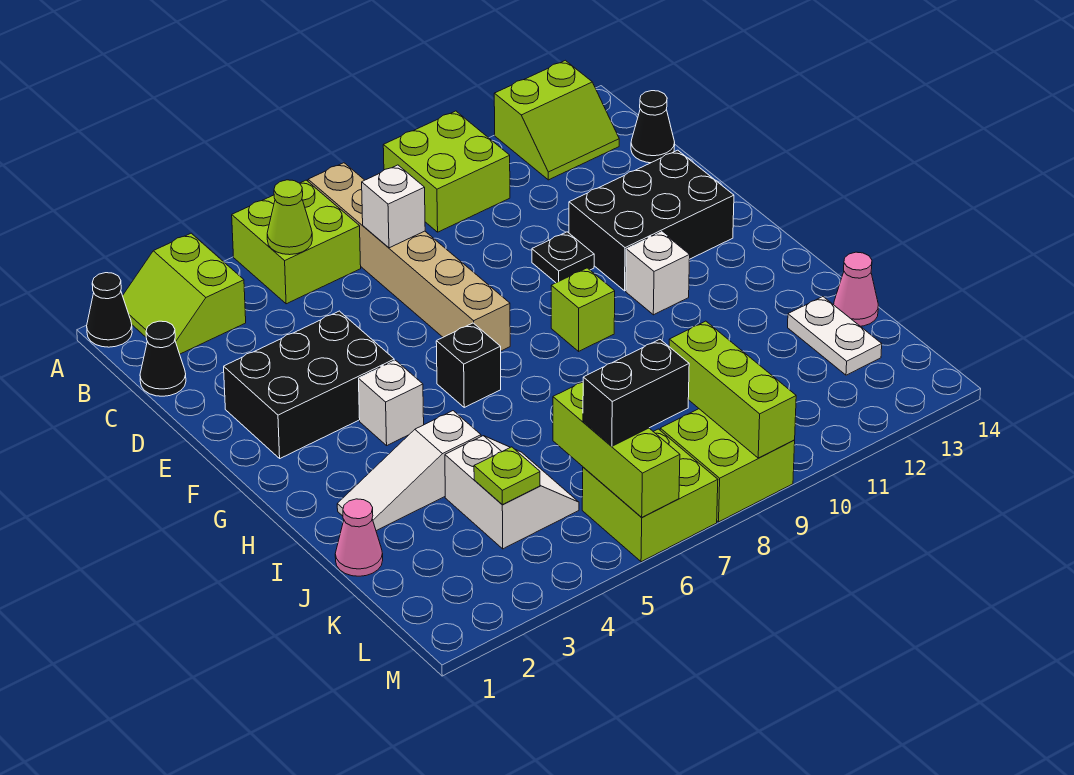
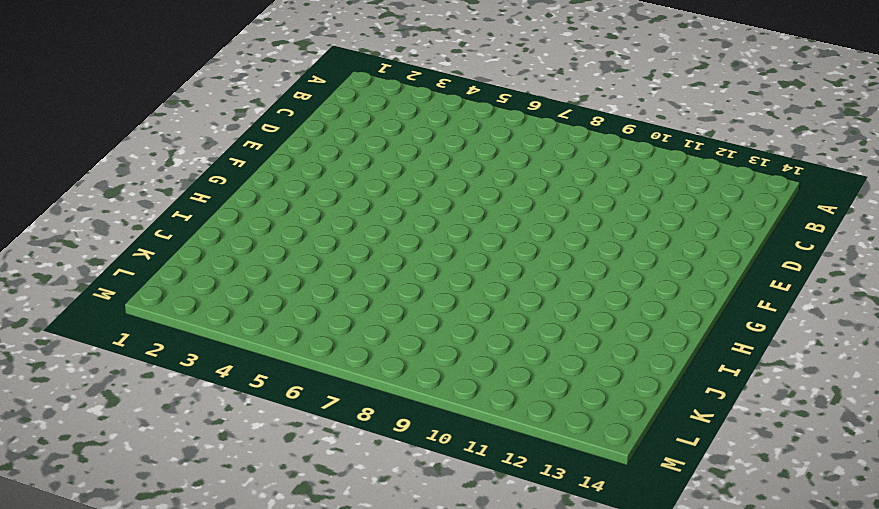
none -> black 1x1 cone [87,273,132,347]
none -> lime 2x2 slope [123,233,246,354]
none -> lime 2x2 brick [232,180,361,304]

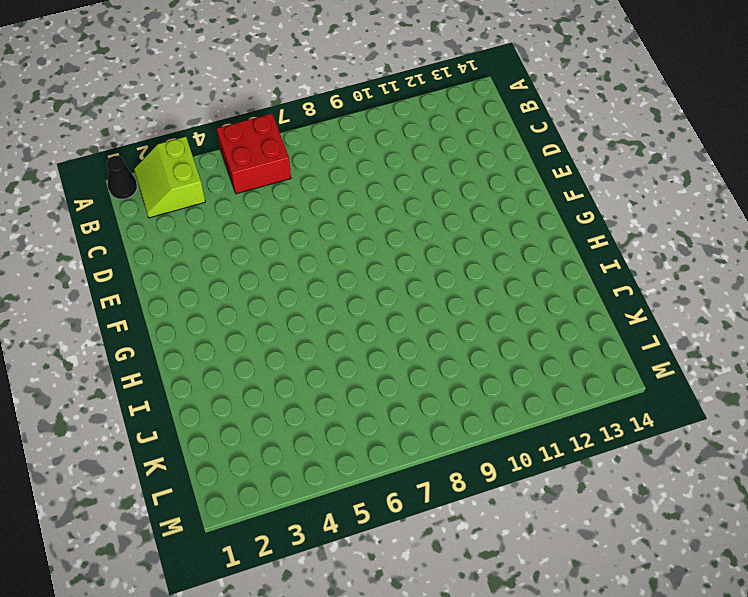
red 2x2 brick [217,114,291,194] -> lime 2x2 brick [232,180,361,304]
none -> tan 1x6 brick [308,163,510,351]
none -> lime 2x2 brick [383,111,510,232]
none -> lime 2x2 slope [494,60,619,180]

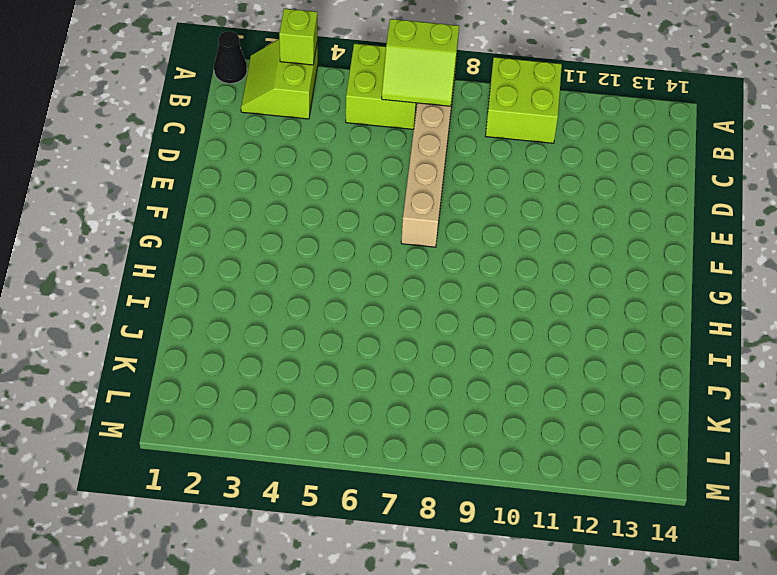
lime 1x1 brick [279,9,317,65] -> lime 1x1 brick moved to [551,268,615,351]
lime 2x2 slope [382,19,459,106] -> lime 2x2 slope moved to [494,60,619,180]
none -> black 1x1 cone [140,321,186,396]
none -> black 1x1 cone [631,91,675,163]
none -> black 2x3 brick [224,311,394,458]

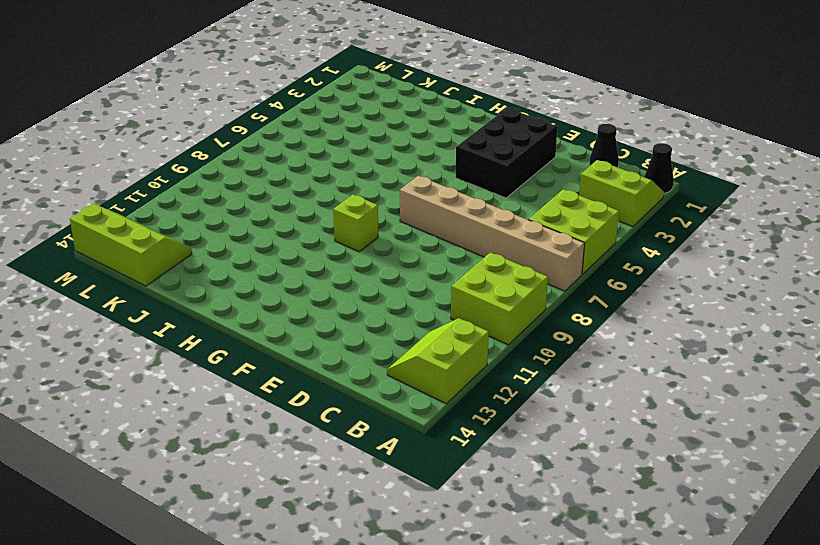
lime 2x3 slope [70,204,192,286] -> white 1x2 plate [788,297,882,375]
none -> black 1x1 cone [631,91,675,163]
none -> black 1x1 plate [532,232,594,283]
none -> black 2x3 brick [569,150,734,291]

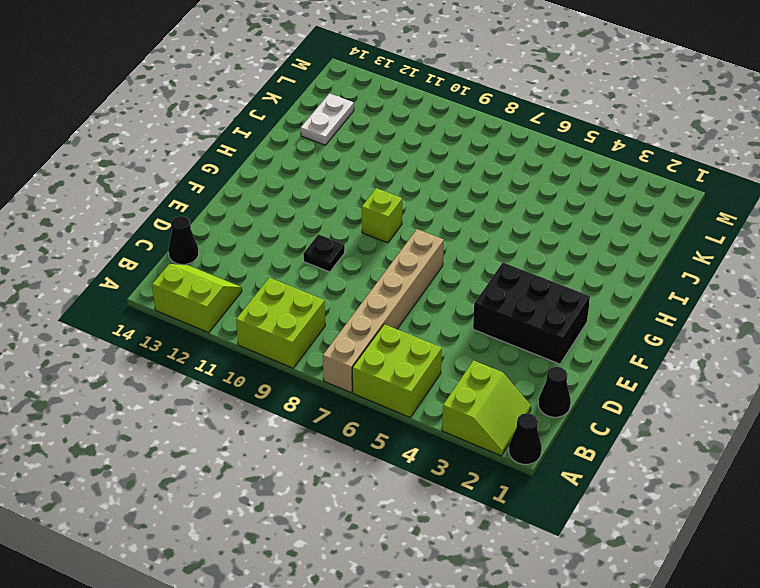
none -> black 2x3 brick [569,150,734,291]
none -> white 1x1 brick [359,360,424,445]
none -> black 1x1 brick [436,323,501,407]

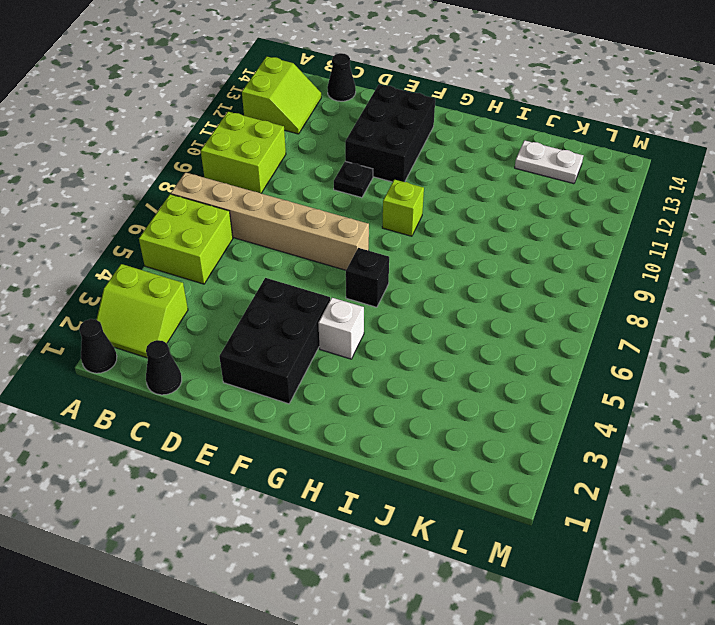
none -> white 1x1 brick [626,232,690,315]
none -> white 1x3 slope [337,411,481,531]
none -> pink 1x1 cone [335,499,383,576]

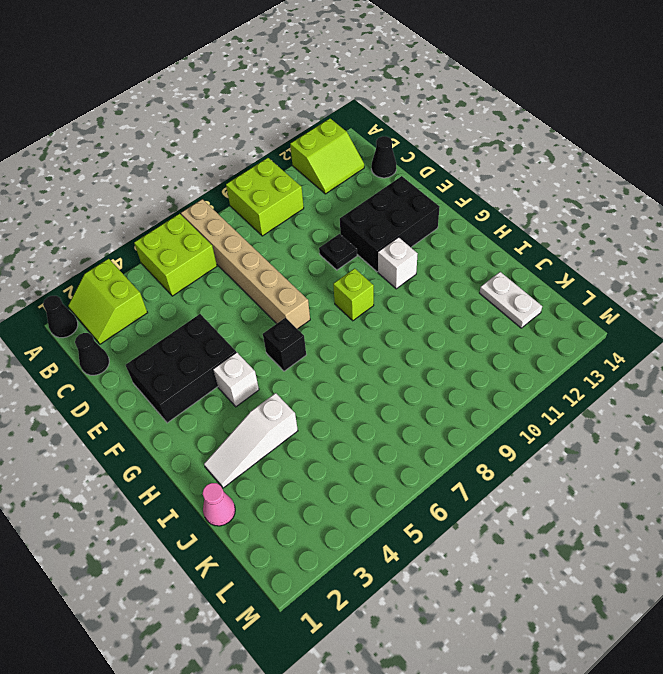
none -> white 2x2 slope [445,436,579,549]
none -> pink 1x1 cone [834,252,878,326]
none -> lime 2x2 brick [582,429,718,562]

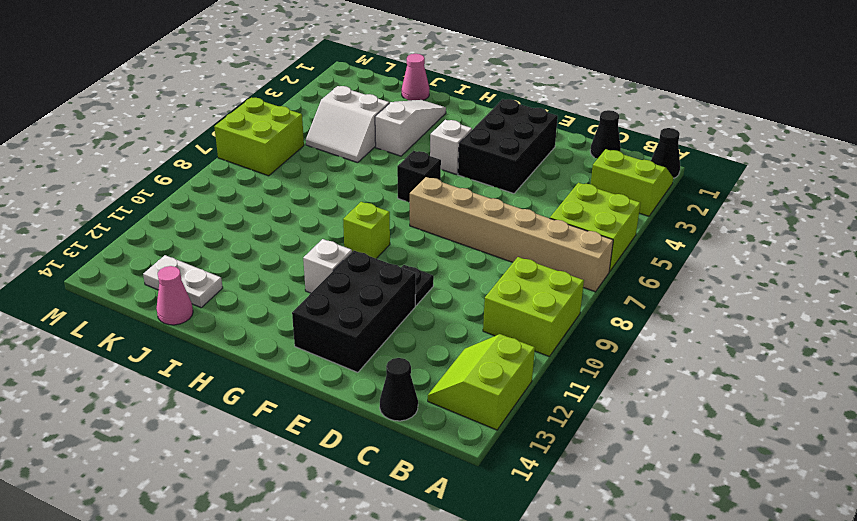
none -> lime 2x2 brick [660,409,795,522]
none -> lime 1x1 cone [267,180,312,255]
none -> white 1x1 brick [362,165,425,248]

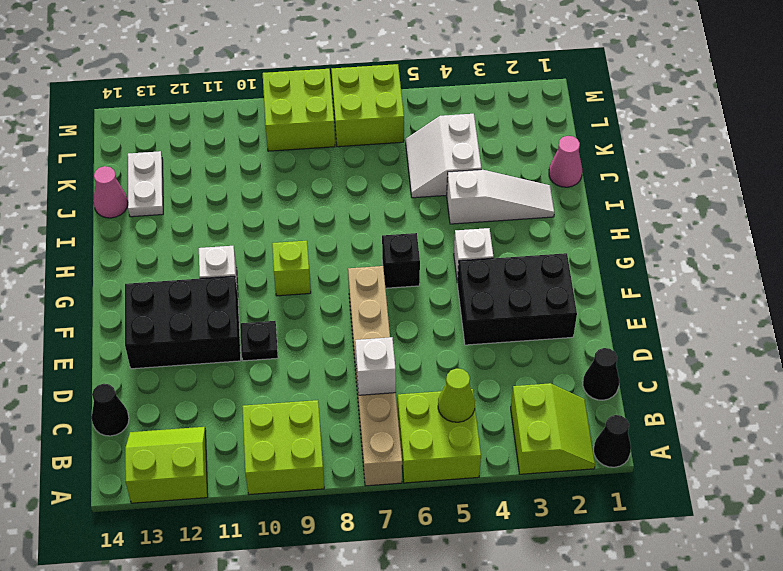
none -> lime 1x1 plate [474,447,540,505]
none -> lime 1x3 brick [553,382,680,517]
none -> lime 1x3 brick [669,321,796,458]

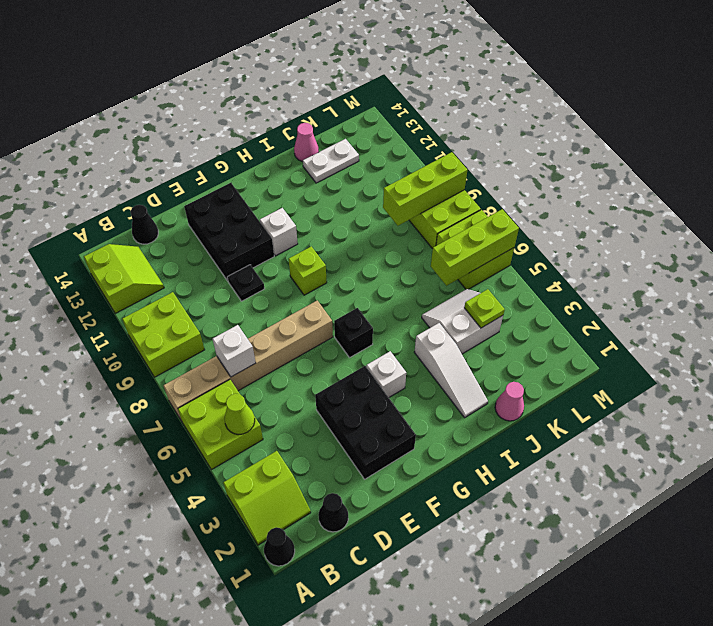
none -> black 1x2 brick [583,339,689,446]

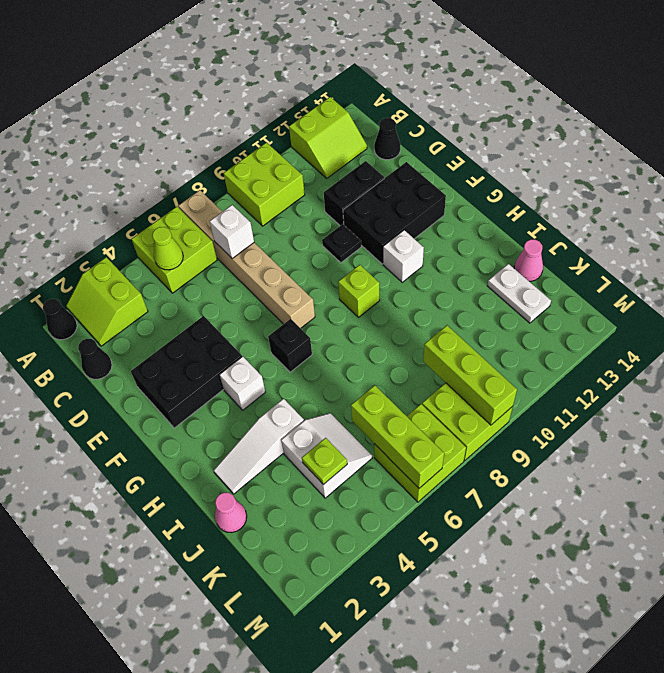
black 1x2 brick [324,161,384,226] -> black 1x2 brick moved to [583,339,689,446]

